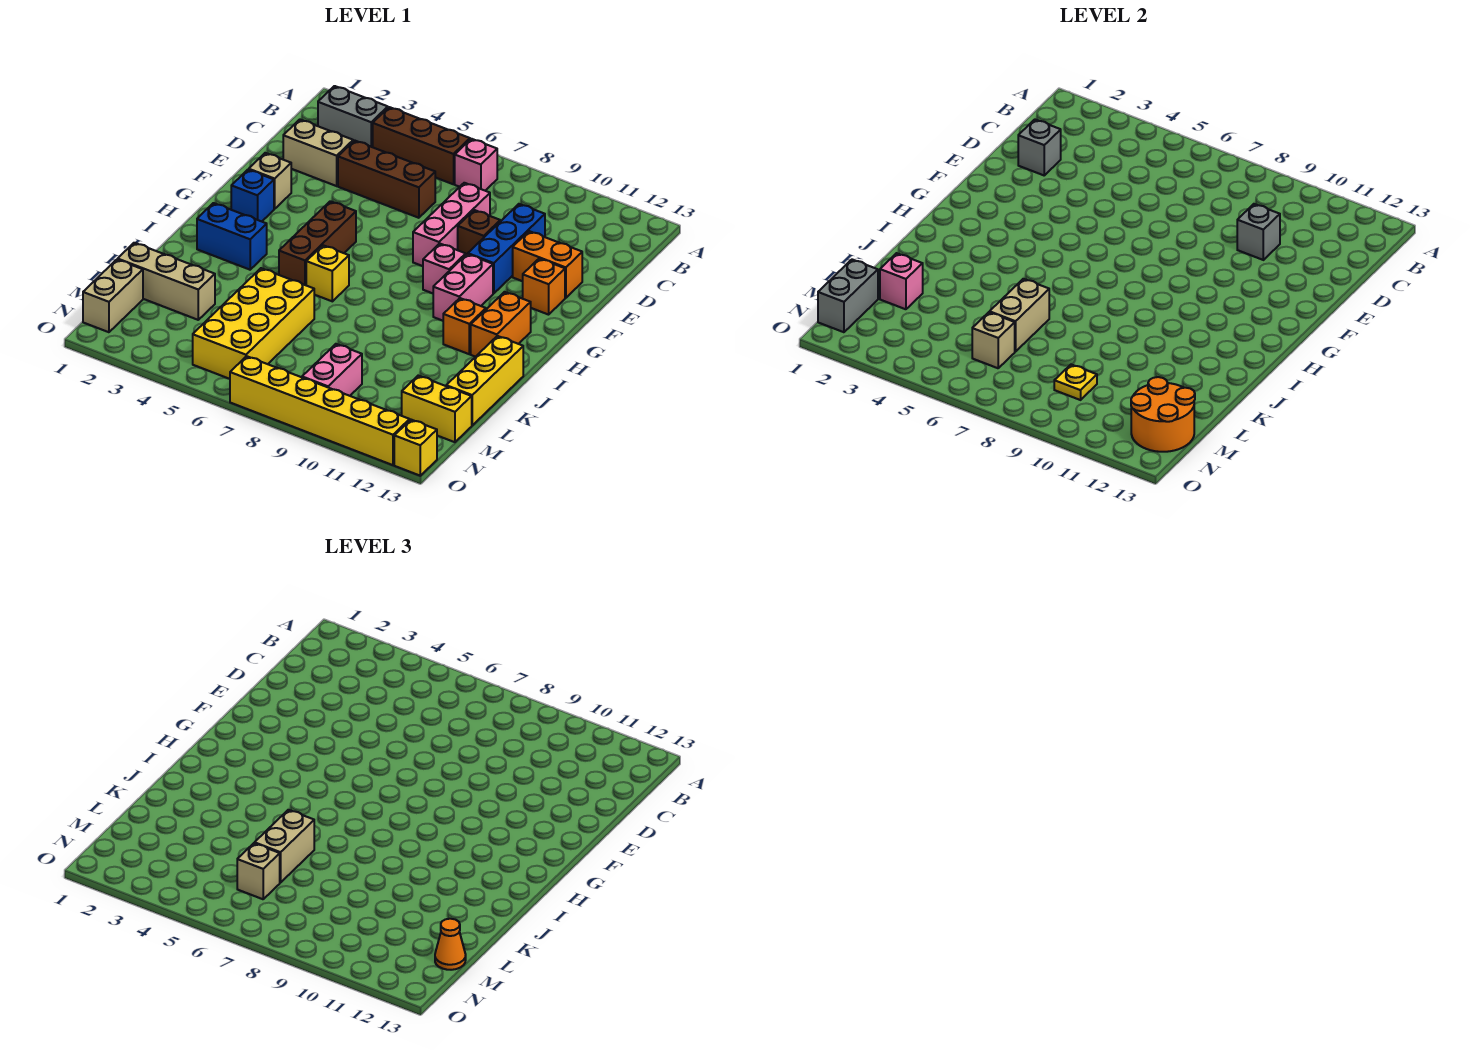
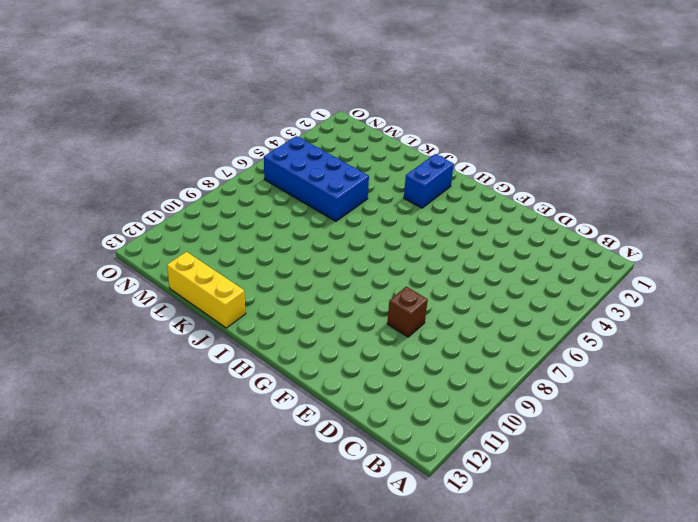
blue 2x4 brick [264,136,369,221] -> yellow 2x4 brick [193,268,314,379]
none -> grey 1x2 brick [318,86,388,147]
none -> brown 1x3 brick [373,107,470,184]
none -> pink 1x1 brick [455,139,497,191]
none -> tan 1x2 brick [283,120,353,186]

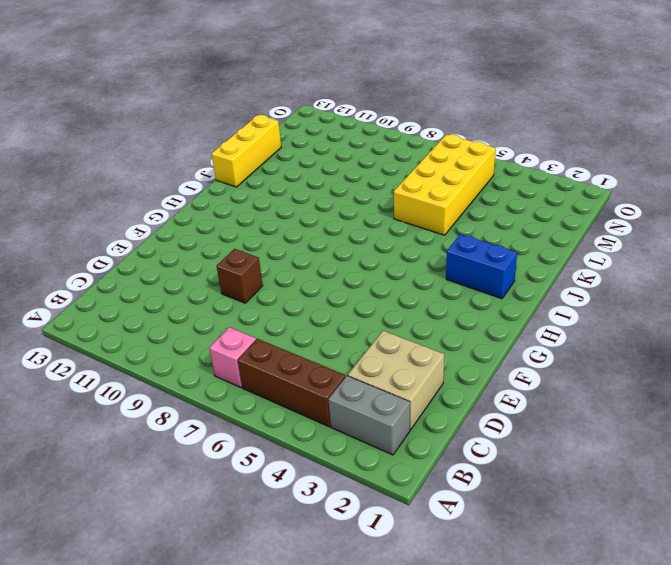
tan 2x2 brick [348,331,444,429] -> tan 1x2 brick [283,120,353,186]
none -> brown 1x3 brick [338,140,435,218]
none -> pink 1x3 brick [413,183,490,266]
none -> blue 1x3 brick [468,204,545,293]
none -> orange 1x2 brick [513,231,582,298]

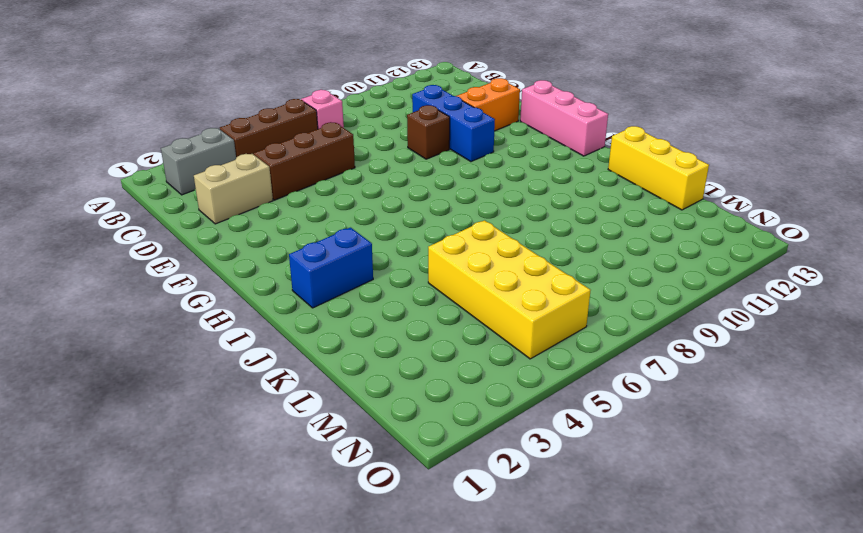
pink 1x3 brick [520,80,608,156] -> pink 1x3 brick moved to [413,183,490,266]
none -> tan 1x1 brick [249,153,291,209]
none -> orange 1x1 brick [522,258,565,315]
none -> blue 1x1 brick [231,170,274,221]
none -> brown 1x3 brick [279,201,356,285]

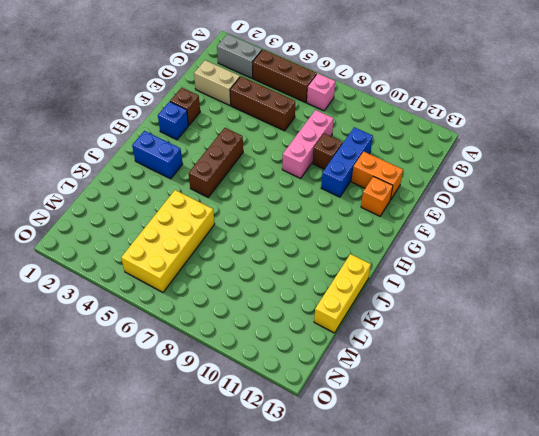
brown 1x1 brick [170,87,200,125] -> tan 1x1 brick [249,153,291,209]
none -> pink 1x1 brick [423,243,466,293]
none -> pink 1x2 brick [433,254,493,321]
none -> orange 1x2 brick [471,292,531,357]
none -> yellow 1x1 brick [306,245,349,301]

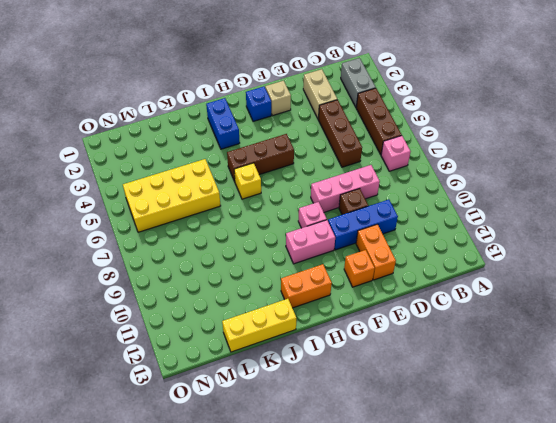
none -> orange 1x1 brick [443,298,486,354]
none -> tan 1x3 brick [118,243,215,320]
none -> tan 1x2 brick [83,259,143,332]
none -> pink 1x2 brick [302,344,362,396]

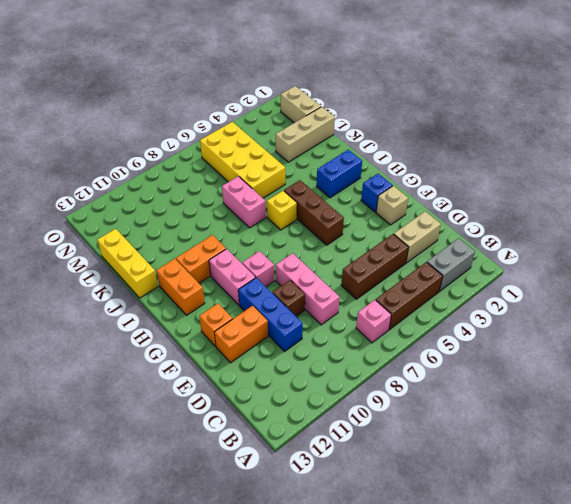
orange 1x2 brick [176,235,226,283] -> orange 1x1 brick [443,298,486,354]
pink 1x2 brick [222,176,266,228] -> pink 1x2 brick moved to [302,344,362,396]
none -> yellow 1x2 brick [402,376,472,442]
none -> yellow 1x6 brick [230,356,410,465]
none -> yellow 1x1 brick [394,420,437,476]
none -> grey 1x1 brick [1018,120,1061,175]

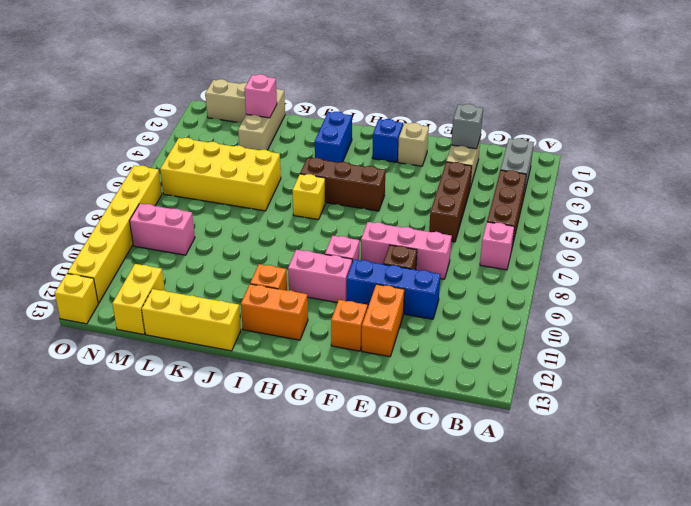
none -> grey 1x1 brick [1237,204,1280,260]
none -> tan 1x2 brick [990,279,1049,352]
none -> grey 1x2 brick [818,260,878,332]
none -> tan 1x1 brick [972,312,1015,368]

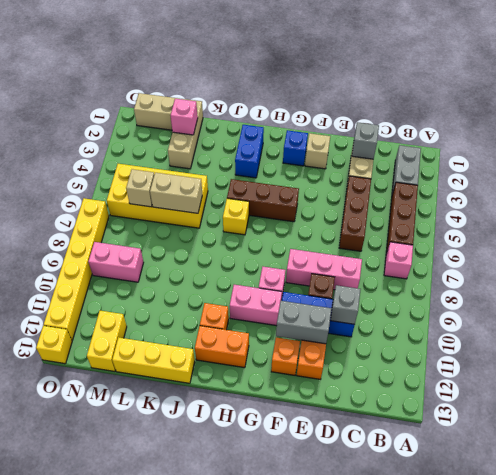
grey 1x2 brick [276,300,331,344] -> grey 1x2 brick moved to [818,260,878,332]
none -> yellow 1x1 plate [1054,364,1097,400]
none -> orange 2x2 round brick [1131,377,1195,452]
none -> tan 1x2 brick [255,810,314,883]
none -> tan 1x1 brick [237,843,280,899]

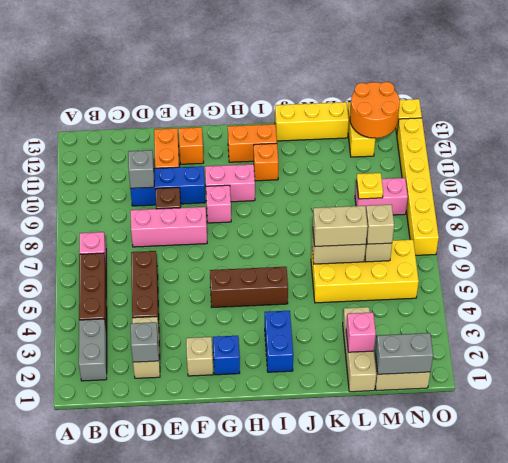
none -> yellow 1x1 brick [306,245,349,301]
none -> orange 1x1 cone [435,919,466,970]

